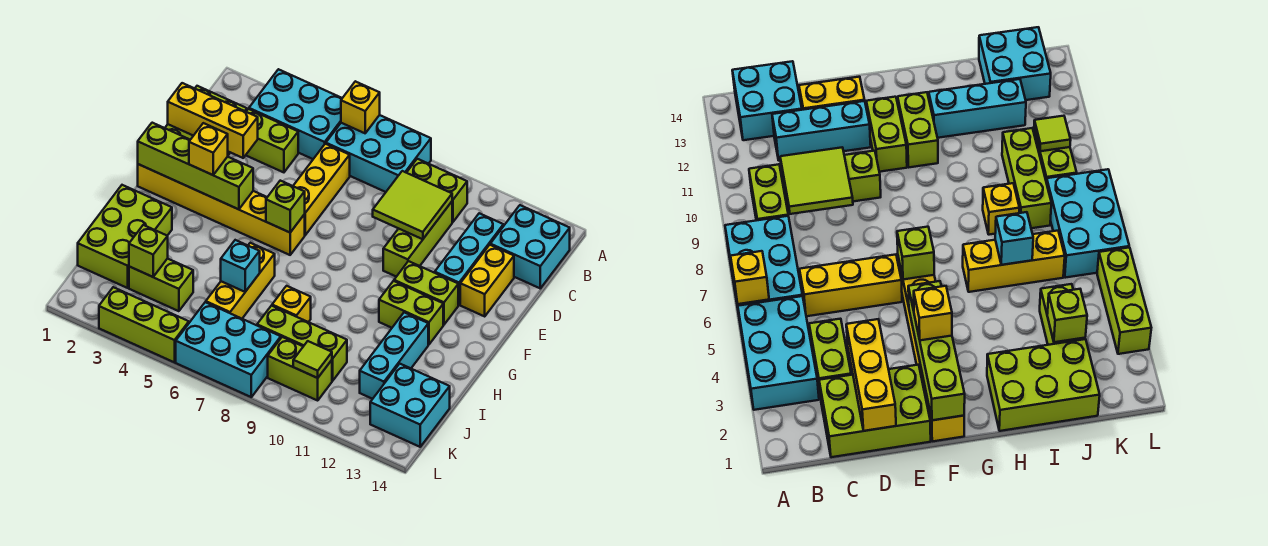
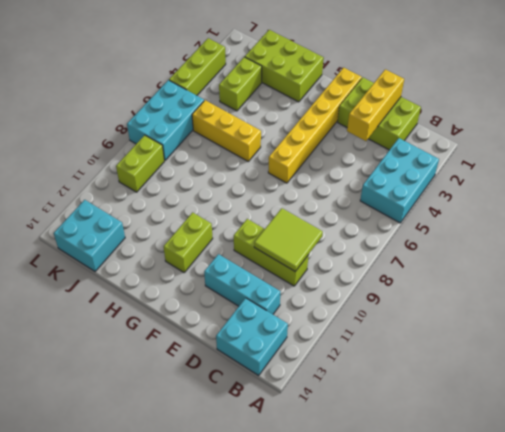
none -> cyan 2x3 brick [326,115,431,192]
none -> lime 1x2 brick [407,159,467,222]
none -> lime 1x2 brick [246,109,298,172]
none -> yellow 1x3 brick [293,144,350,235]

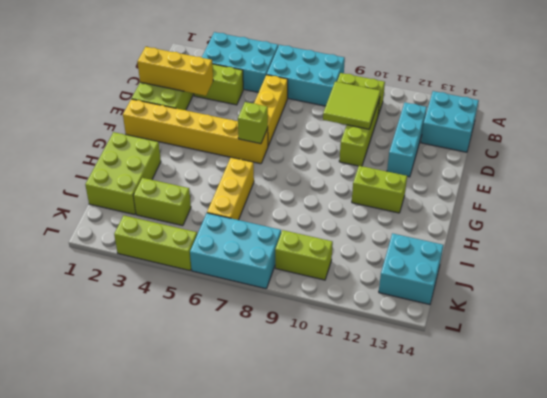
none -> yellow 1x2 brick [460,245,514,316]
none -> lime 1x2 brick [394,261,458,325]
none -> cyan 1x3 brick [360,312,428,399]
none -> yellow 1x1 brick [272,286,311,322]

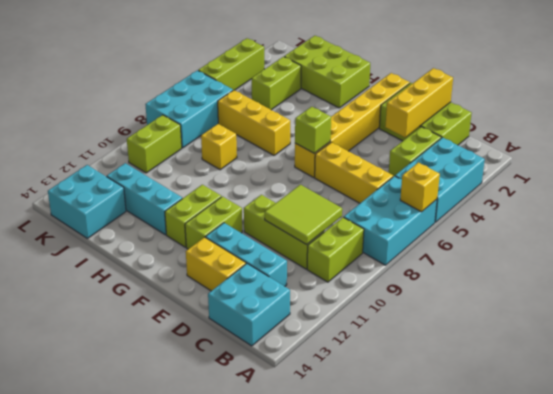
none -> lime 1x3 brick [257,306,347,381]
none -> lime 1x4 brick [138,123,253,209]
none -> cyan 1x1 brick [221,240,260,292]
none -> lime 1x1 brick [129,225,168,277]

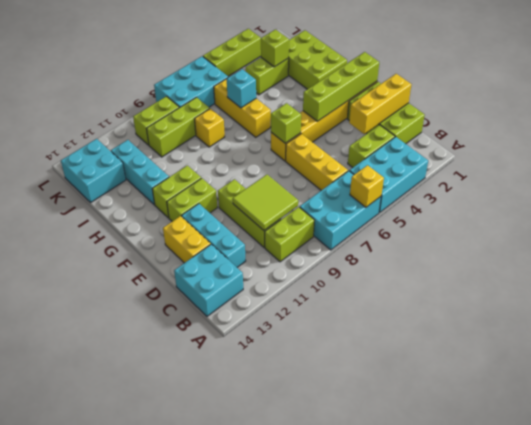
none -> lime 1x1 tile [293,341,332,378]
none -> yellow 1x1 brick [189,123,228,175]

